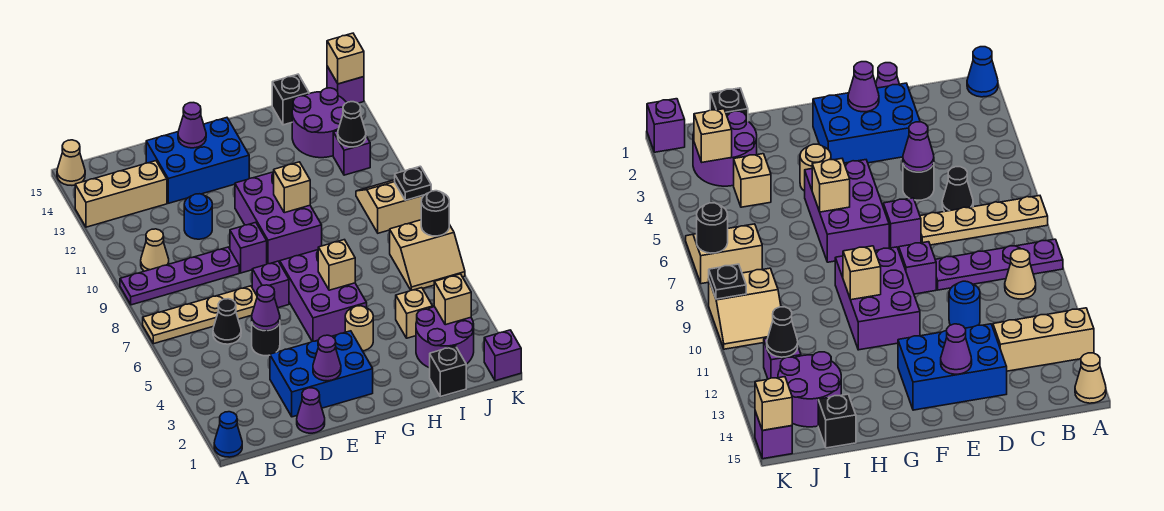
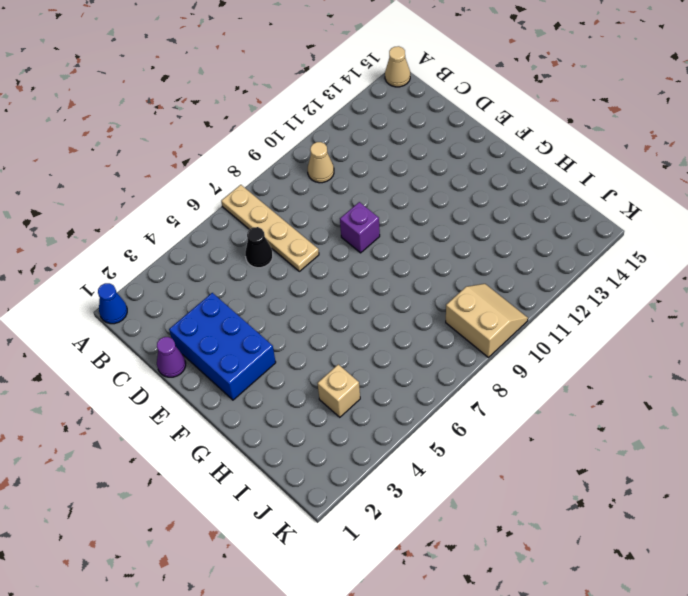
none -> purple 1x4 plate [120,247,239,305]
none -> tan 1x3 brick [75,161,167,227]
none -> black 1x1 round brick [252,323,280,356]
none -> blue 1x1 round brick [184,194,212,239]

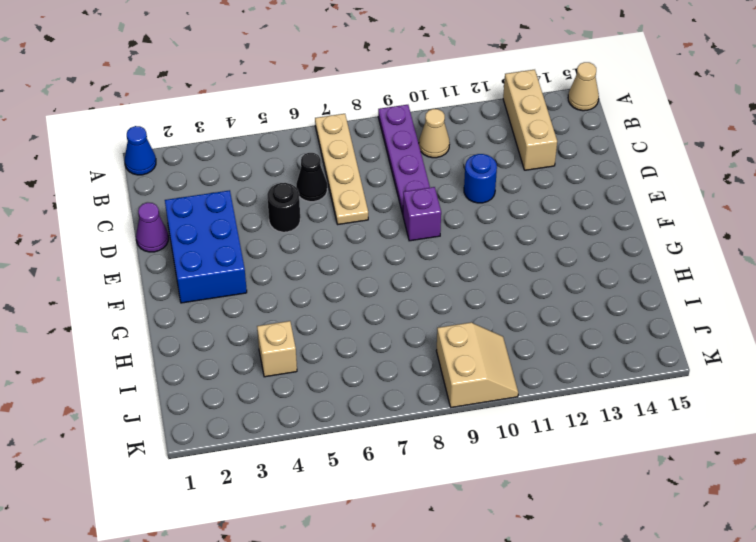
none -> blue 2x3 brick [146,118,249,203]
none -> purple 1x1 brick [252,261,289,308]
none -> purple 2x3 brick [280,250,367,341]
none -> purple 2x3 brick [235,172,322,264]

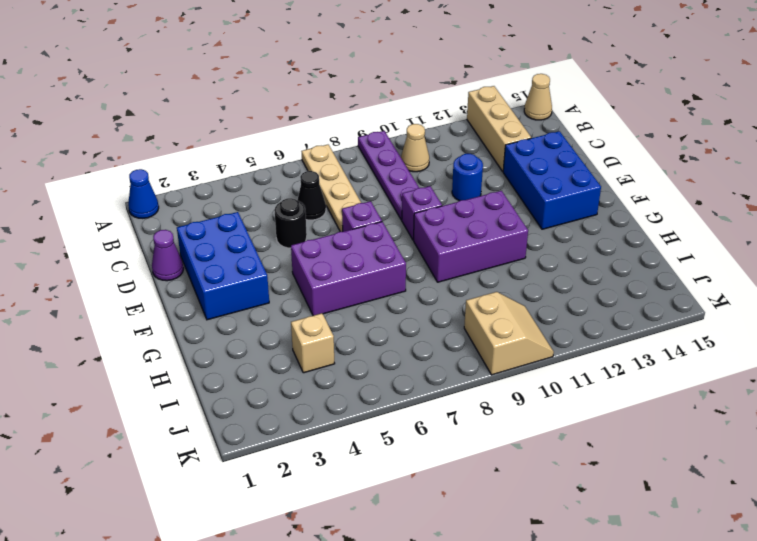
none -> tan 1x1 round brick [345,306,373,351]
none -> black 1x1 brick [430,346,466,397]
none -> purple 2x2 round brick [416,307,474,368]
none -> purple 2x2 round brick [292,88,347,158]

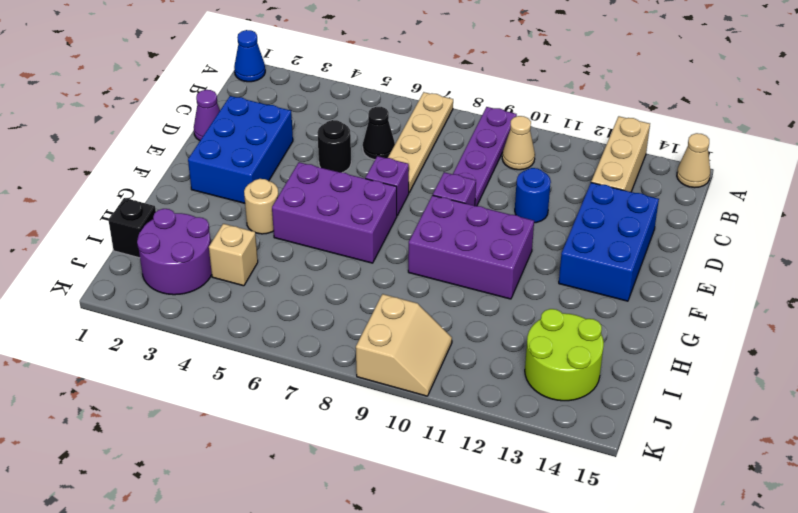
lime 2x2 round brick [525,309,604,401] -> purple 2x2 round brick [292,88,347,158]
none -> black 1x1 brick [272,74,309,125]
none -> tan 2x2 slope [390,220,465,290]
none -> purple 1x1 brick [333,131,370,175]
none -> purple 1x1 brick [484,330,521,381]

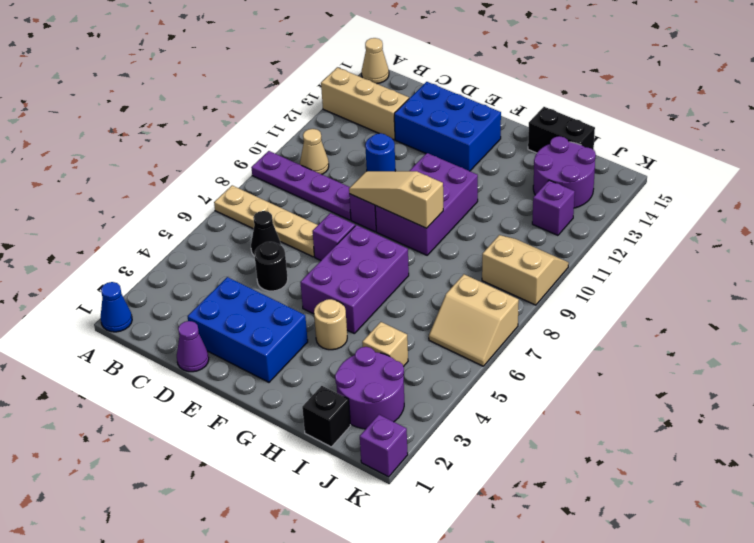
tan 1x3 slope [349,171,443,228] -> none
black 1x2 brick [528,107,595,153] -> black 1x1 brick [272,74,309,125]
none -> purple 1x1 brick [327,66,364,103]
none -> purple 1x1 cone [252,285,280,331]
none -> purple 1x1 cone [313,335,341,381]
none -> purple 1x1 cone [178,103,206,148]

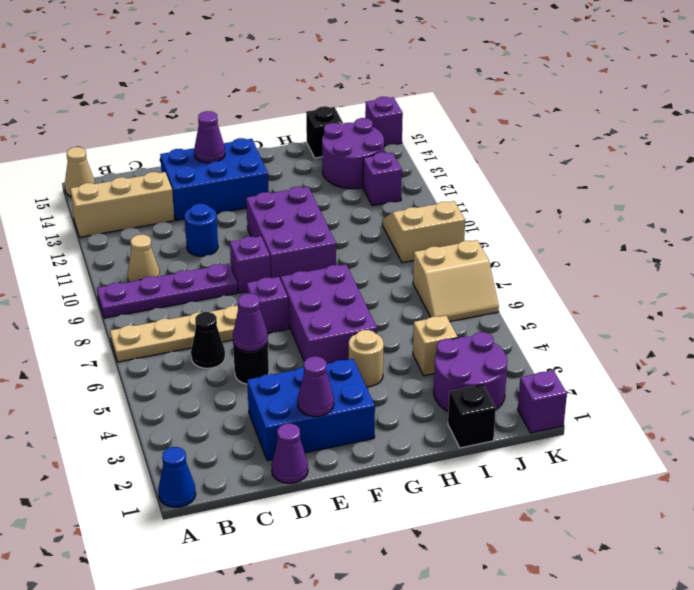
none -> tan 1x1 brick [318,240,355,290]
none -> tan 1x1 brick [274,162,310,213]
none -> tan 1x1 brick [434,274,471,325]
none -> black 1x1 cone [338,102,366,147]

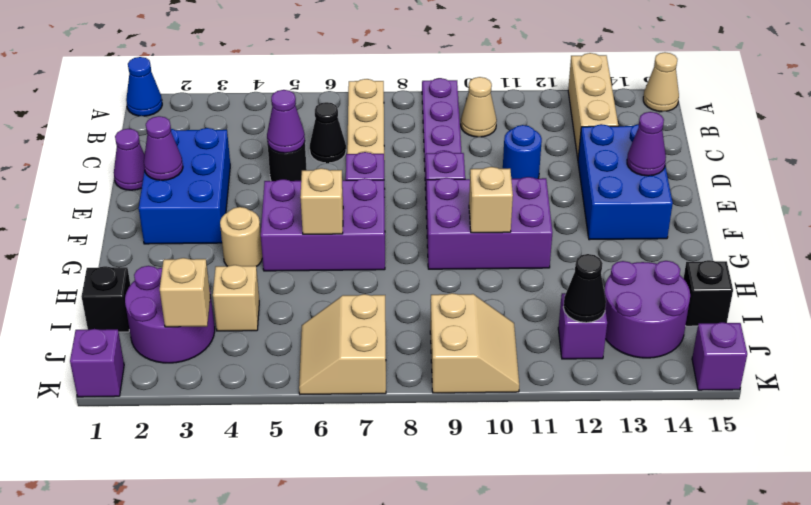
none -> black 1x1 round brick [421,191,449,236]
none -> black 1x1 plate [395,166,431,200]
none -> tan 1x1 brick [327,33,364,84]

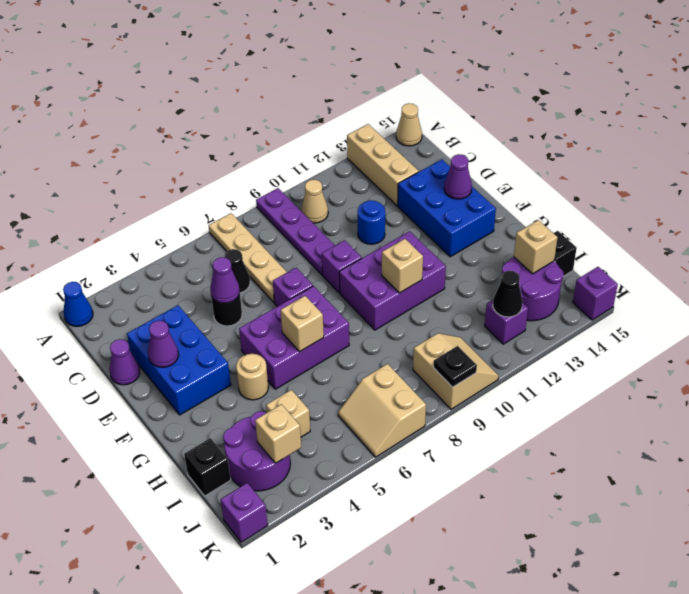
tan 1x1 brick [514,220,558,274] -> tan 1x1 brick moved to [327,33,364,84]
none -> black 1x1 round brick [421,191,449,236]

